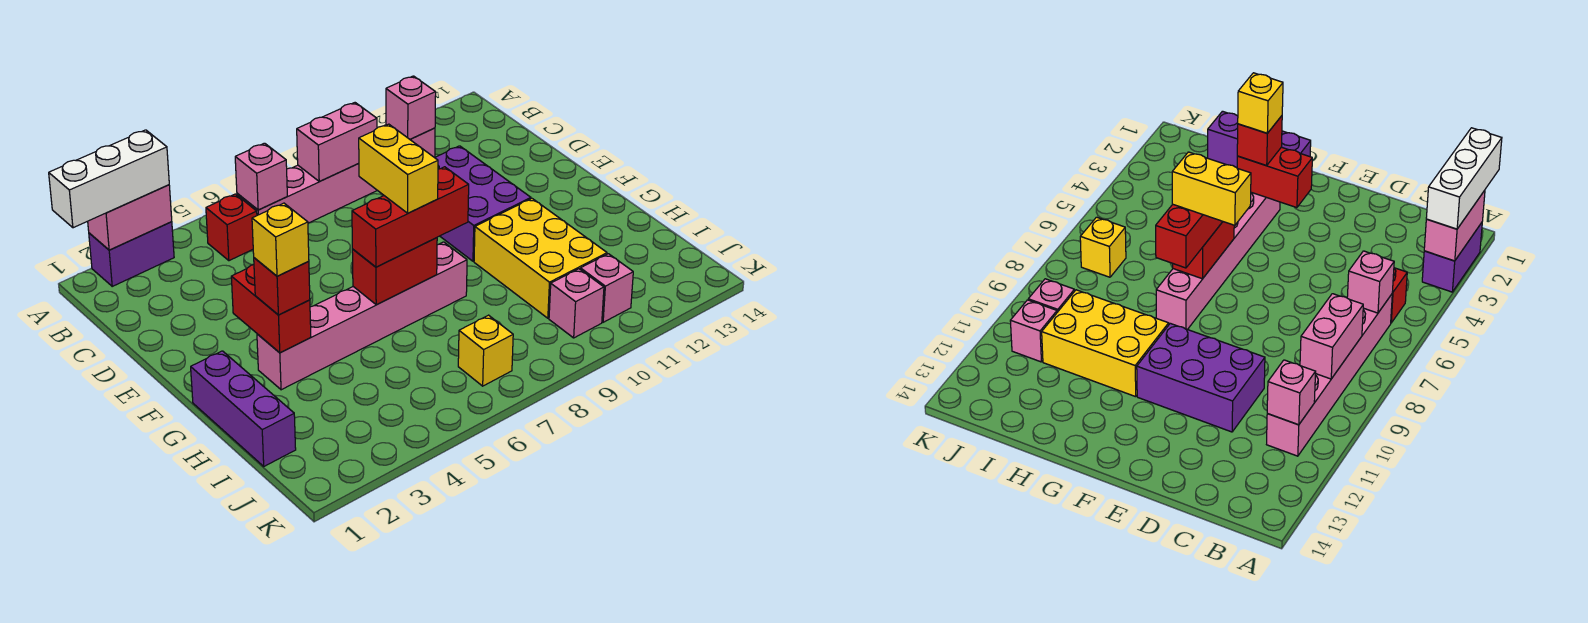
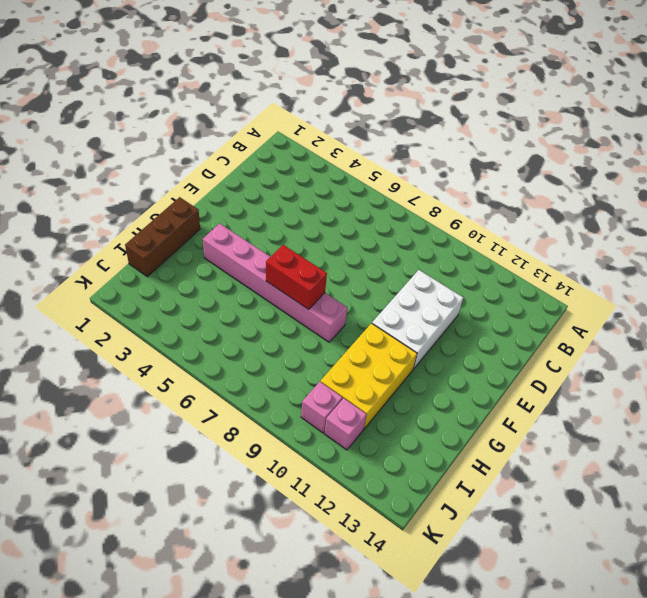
white 2x3 brick [372,270,463,369] -> purple 2x3 brick [435,146,531,261]
brown 1x3 brick [125,197,200,277] -> purple 1x3 brick [191,351,296,466]
none -> purple 1x2 brick [89,222,174,286]
none -> red 1x1 brick [206,194,257,261]
none -> pink 1x6 brick [237,125,435,223]

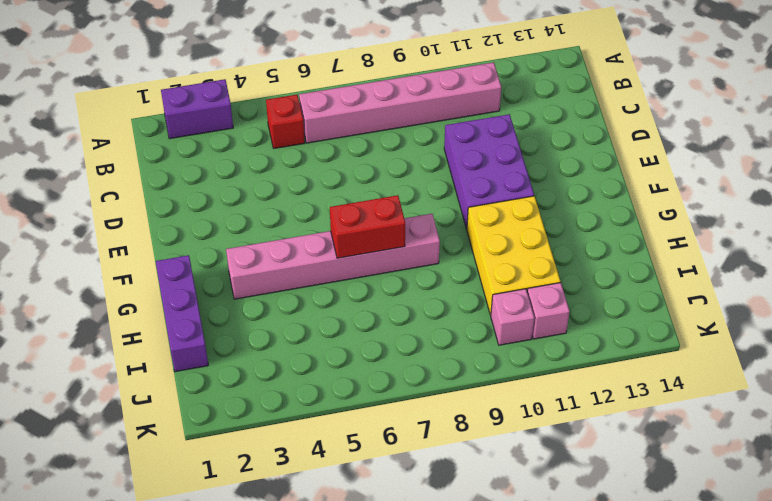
none -> yellow 1x1 brick [458,315,513,386]
none -> pink 1x2 brick [88,185,172,250]
none -> pink 1x1 brick [235,143,287,210]

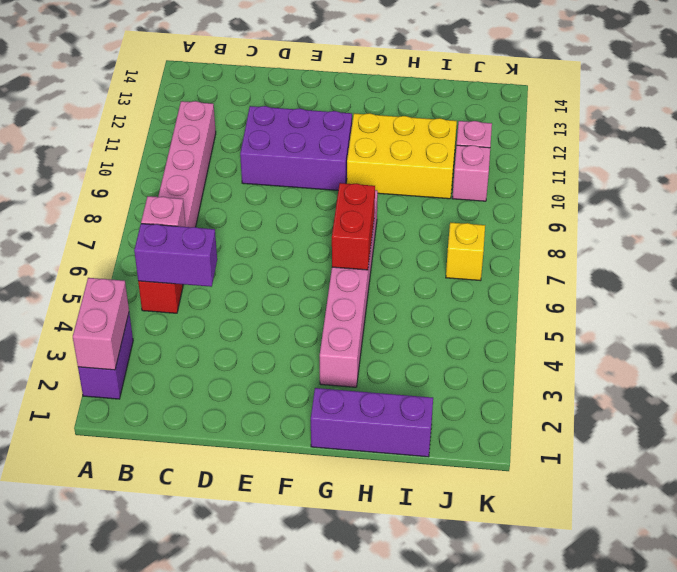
purple 1x2 brick [134,224,217,287] -> none
none -> pink 1x2 brick [297,103,377,182]
none -> pink 1x1 brick [386,76,436,139]
none -> red 1x2 brick [231,265,311,353]

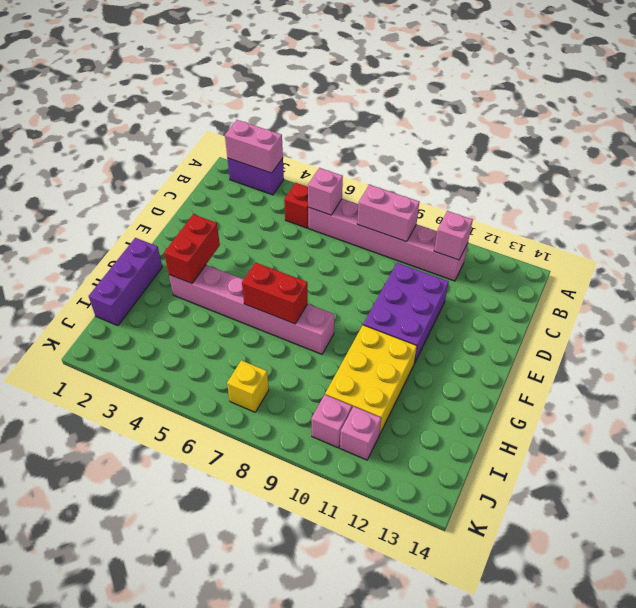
none -> white 1x3 brick [49,130,169,228]
none -> red 1x1 brick [254,258,310,315]
none -> red 1x3 brick [352,167,469,267]

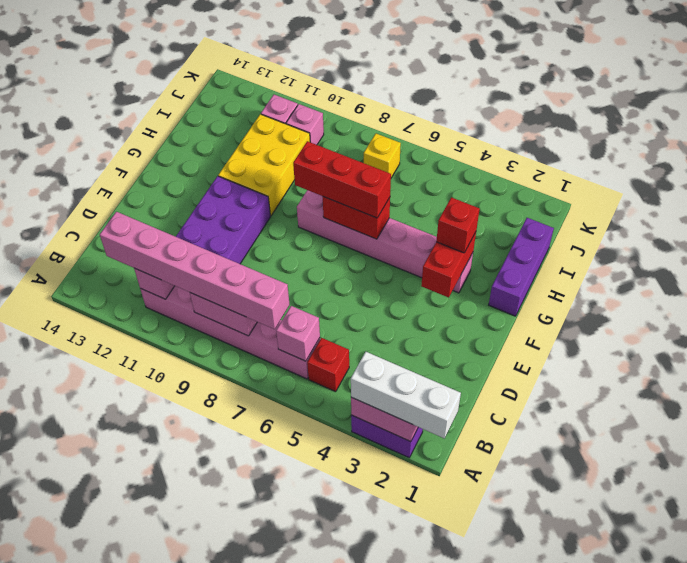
pink 1x6 brick [100,212,290,329] -> none
none -> yellow 1x2 brick [359,124,438,213]
none -> yellow 1x1 brick [252,203,309,276]

